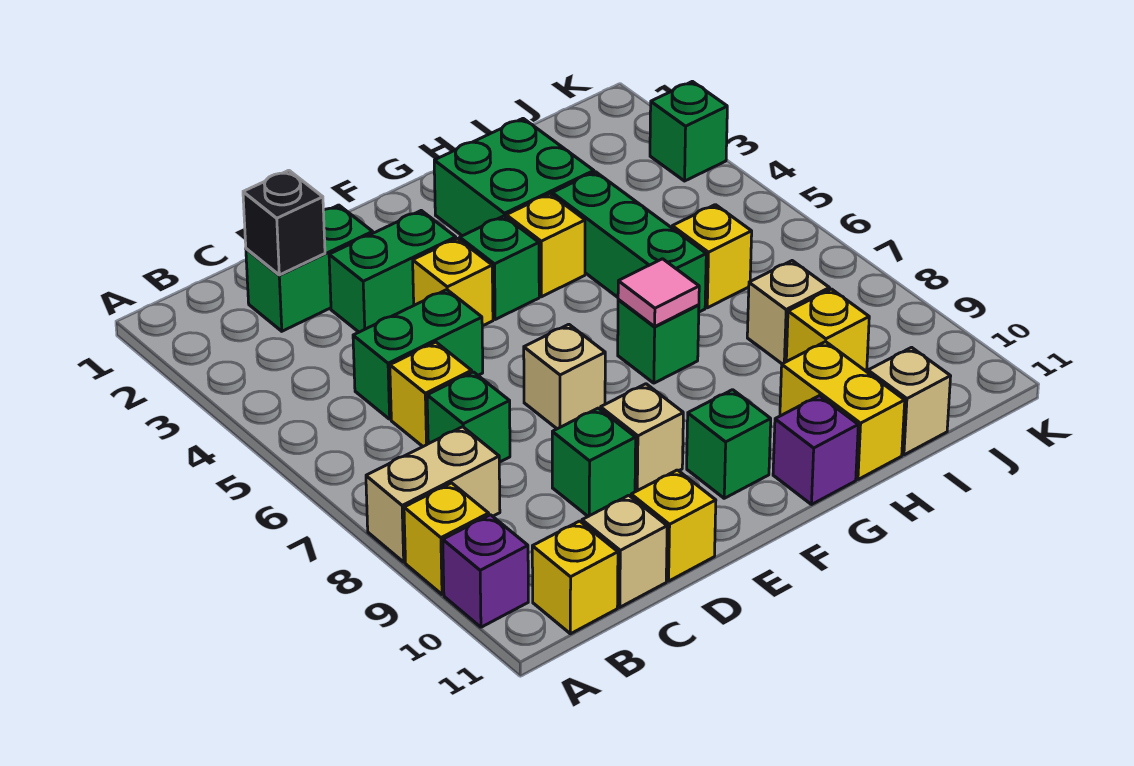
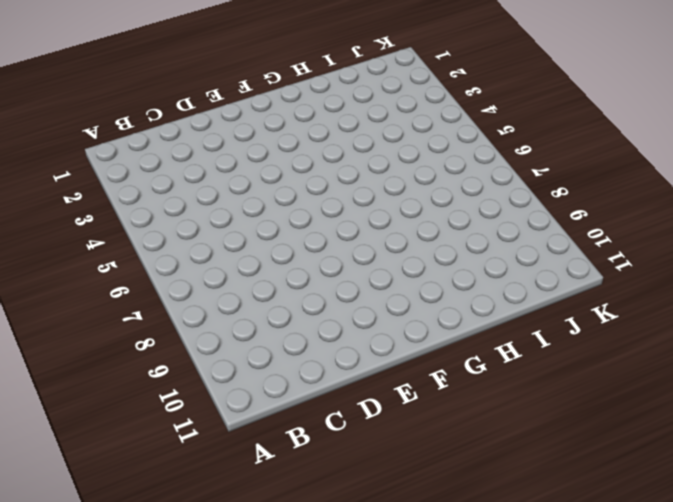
none -> tan 1x2 brick [366,427,500,562]
none -> yellow 1x1 brick [404,483,489,594]
none -> purple 1x1 brick [443,515,528,627]
none -> yellow 1x1 brick [532,521,618,634]

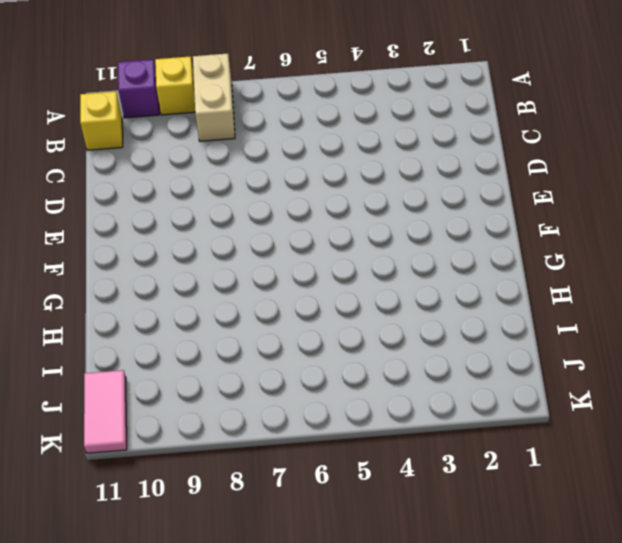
pink 1x2 tile [84,370,127,453] -> none
none -> green 1x2 brick [246,205,373,331]
none -> green 1x2 brick [353,290,483,419]
none -> yellow 1x1 brick [390,342,472,446]
none -> green 1x1 brick [427,372,510,462]

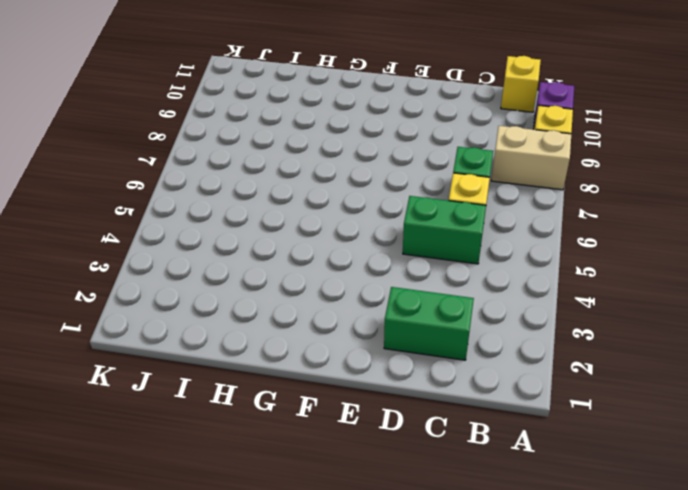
none -> tan 1x1 brick [582,495,667,607]
none -> green 1x2 brick [329,211,456,332]
none -> green 1x1 brick [552,408,636,516]
none -> yellow 1x1 brick [631,470,716,581]

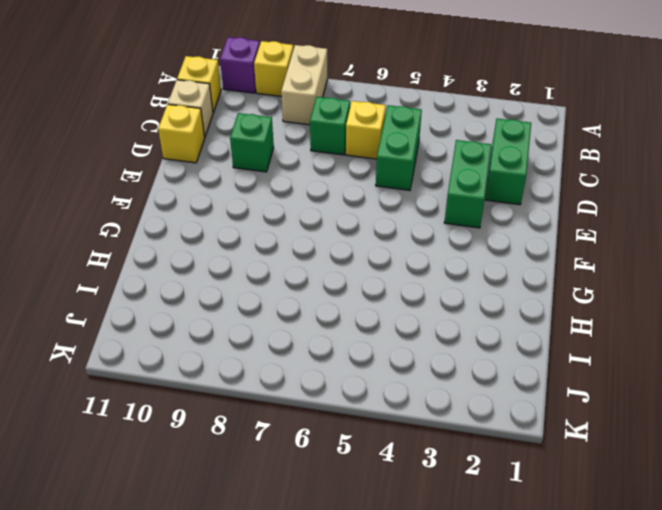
none -> yellow 1x1 brick [413,238,493,326]
none -> tan 1x1 brick [524,324,605,429]
none -> tan 1x1 brick [601,384,683,491]
none -> green 1x1 brick [460,216,539,319]

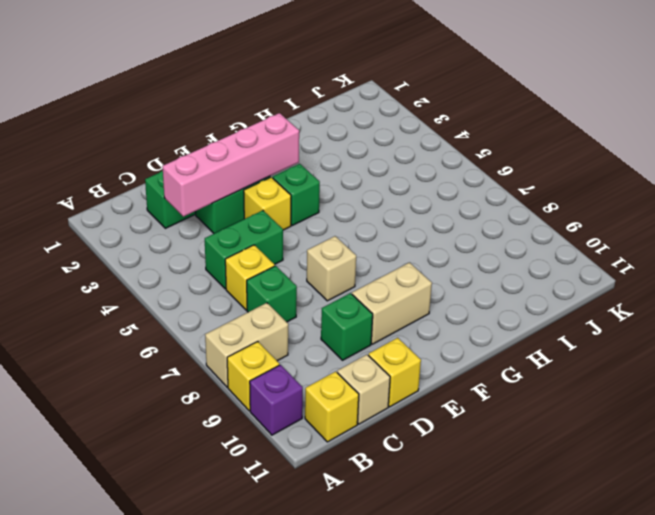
pink 1x4 brick [162,113,299,217] -> none
tan 1x2 brick [352,262,432,344] -> tan 1x1 brick [601,384,683,491]
none -> green 1x1 brick [687,390,771,498]
none -> green 2x2 brick [434,119,594,236]
none -> yellow 1x1 brick [506,194,585,297]
none -> green 1x1 brick [618,300,699,383]

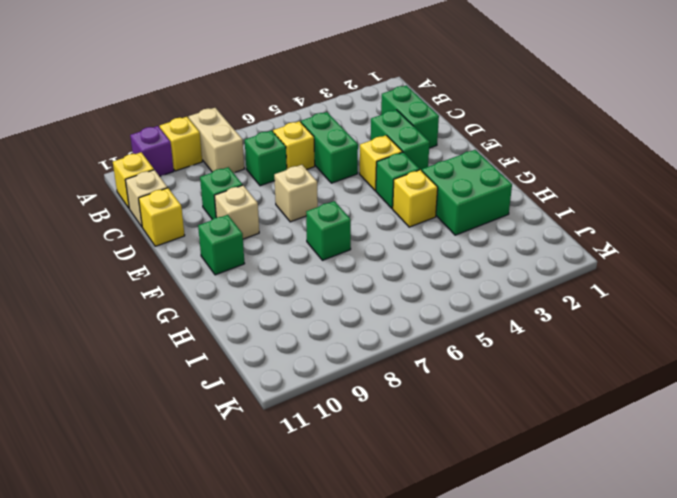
none -> purple 1x1 brick [773,396,858,505]
none -> green 1x3 brick [552,172,706,312]
none -> yellow 1x2 brick [780,342,905,479]
none -> yellow 1x1 brick [672,205,752,308]

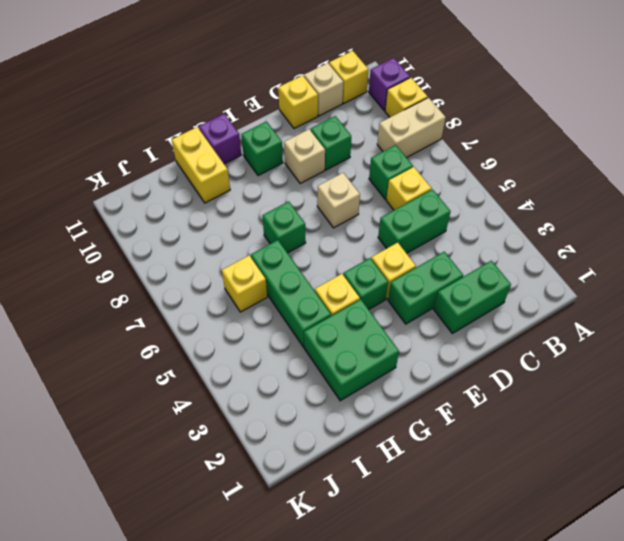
none -> tan 1x1 brick [747,261,829,364]
none -> yellow 1x1 brick [786,289,869,372]
none -> tan 1x1 brick [868,347,951,455]
none -> green 1x1 brick [650,81,727,181]

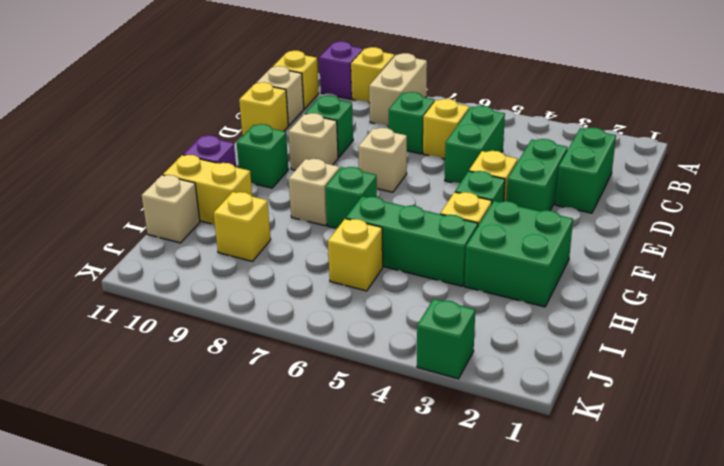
tan 1x1 brick [289,159,340,226] -> tan 1x1 brick moved to [747,261,829,364]
none -> black 1x1 brick [243,170,325,275]
none -> pink 1x1 tile [618,259,699,326]

